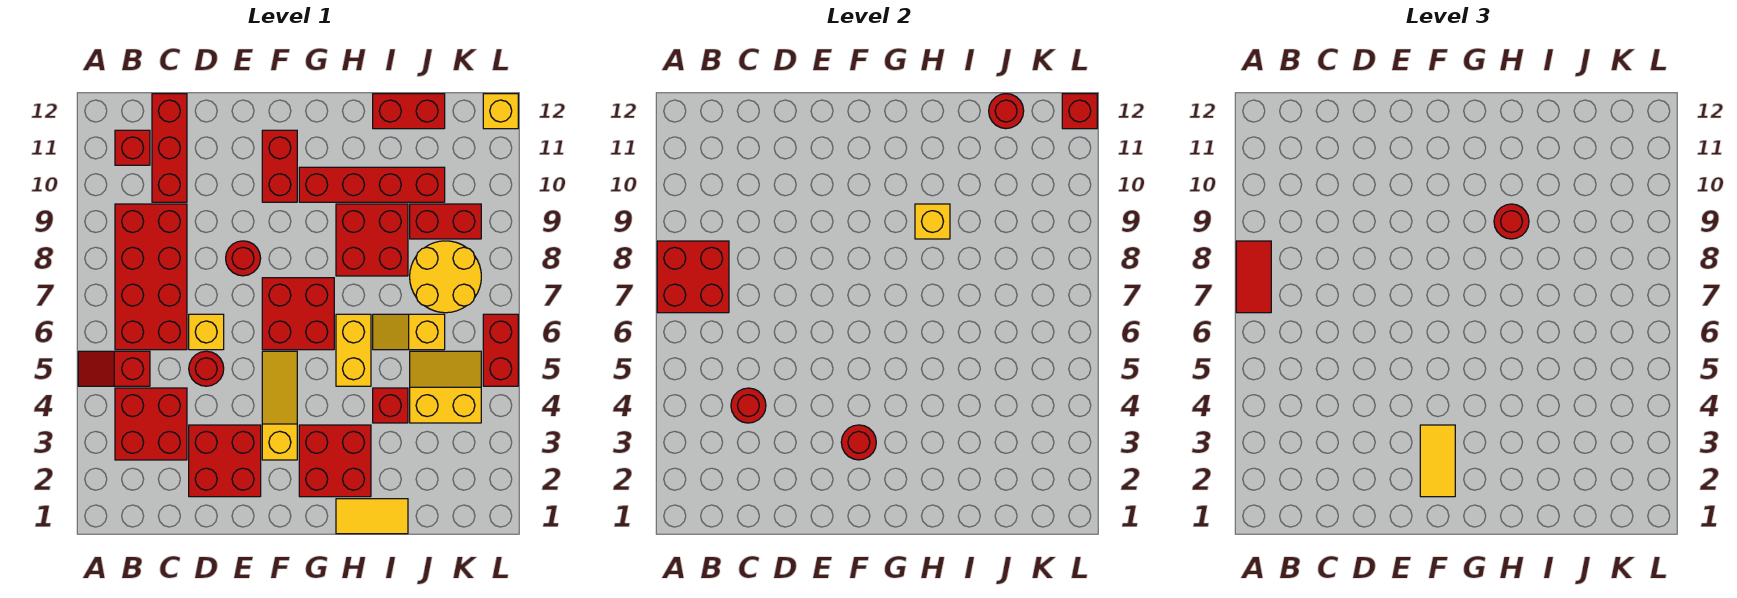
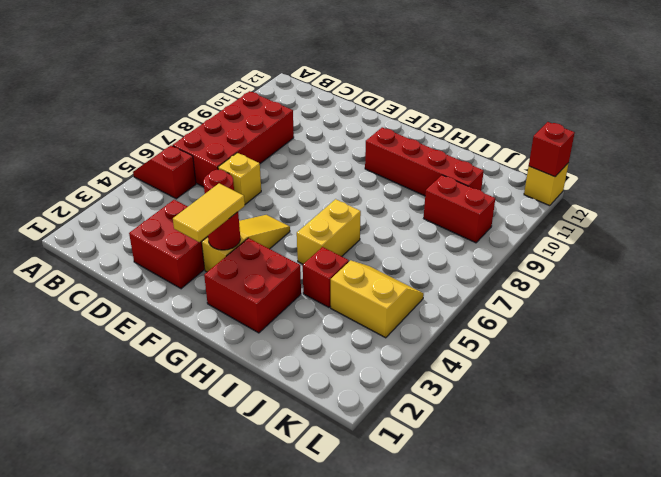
none -> red 2x2 brick [115,388,187,460]
none -> red 1x1 brick [115,130,150,165]
none -> red 1x3 brick [152,94,187,202]
none -> red 1x1 round brick [226,241,261,276]

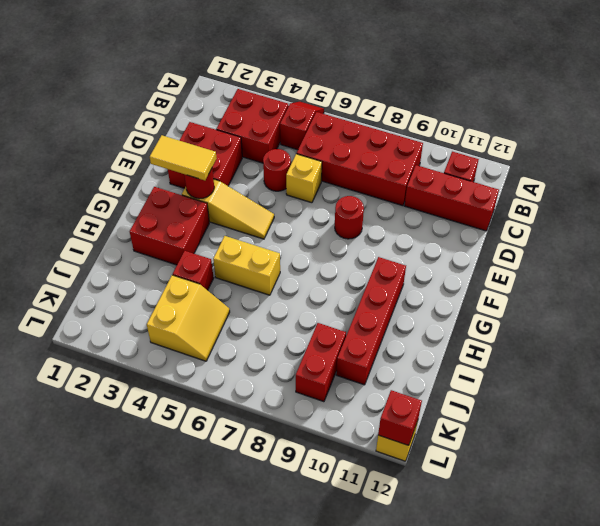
none -> red 2x2 brick [262,278,334,350]
none -> red 1x2 brick [262,130,297,202]
none -> yellow 1x2 tile [336,499,408,534]
none -> red 2x2 brick [336,204,408,276]

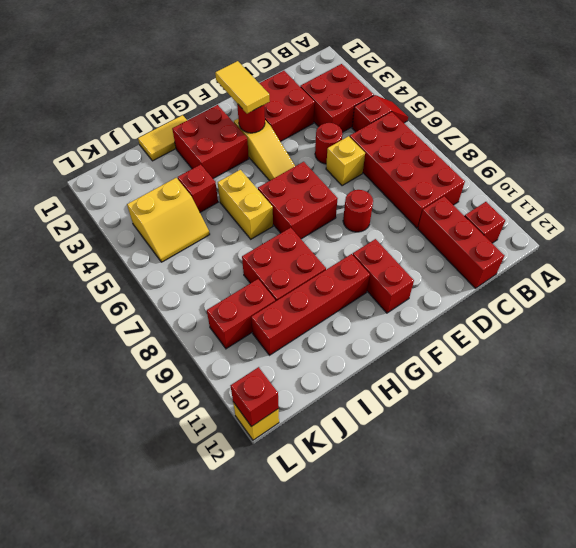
none -> yellow 1x2 slope [373,314,445,350]
none -> red 1x2 brick [373,94,445,129]
none -> yellow 2x2 round brick [410,241,481,313]
none -> red 1x2 brick [483,314,518,386]

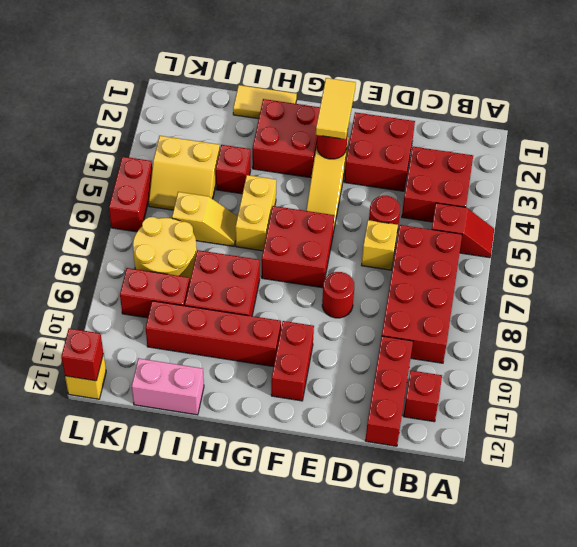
pink 1x2 brick [132,358,204,415] -> red 1x2 brick [373,94,445,129]
none -> red 2x2 brick [657,241,729,313]
none -> red 1x1 round brick [731,388,766,423]
none -> yellow 1x1 brick [915,204,950,239]
none -> red 1x1 round brick [989,94,1024,129]

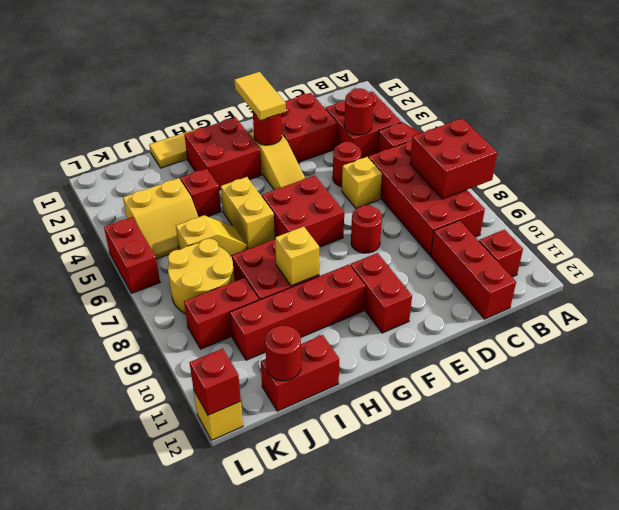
none -> red 1x2 tile [1236,241,1271,313]
none -> red 1x1 round brick [1494,204,1529,239]

